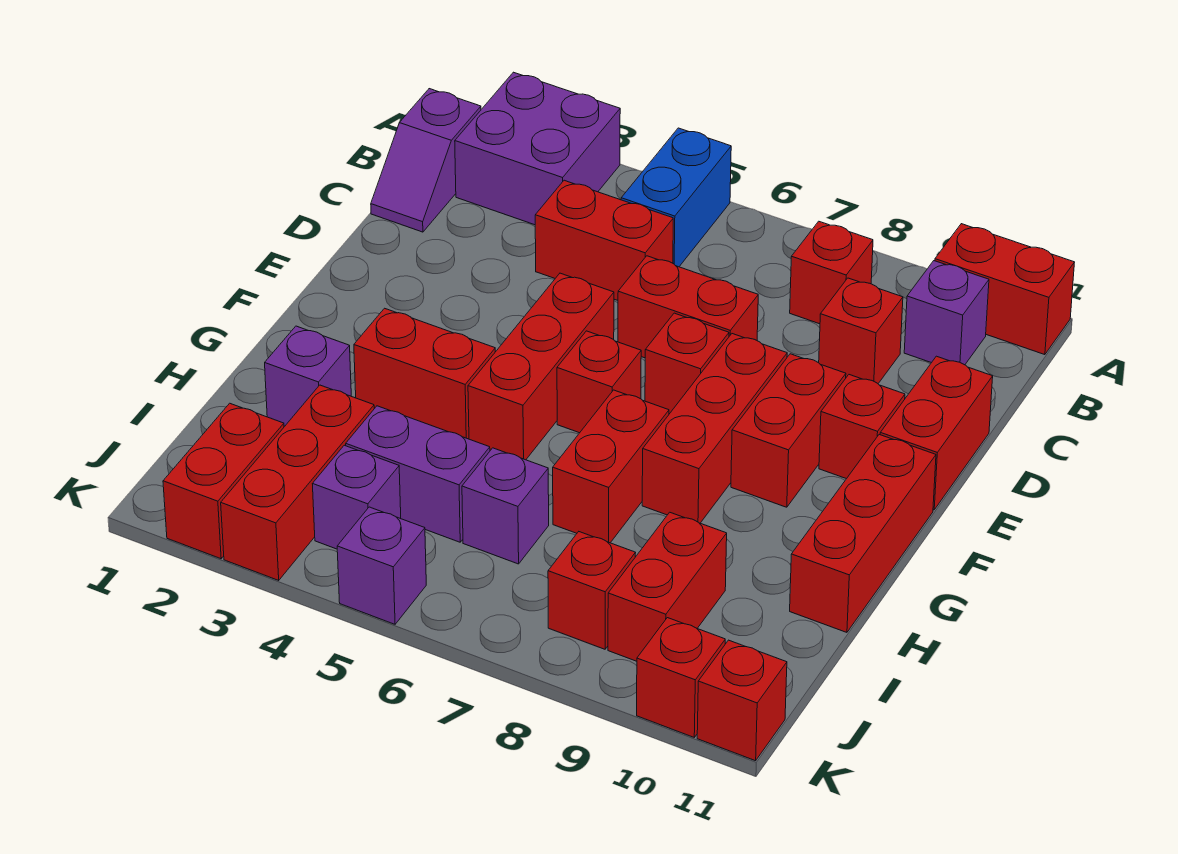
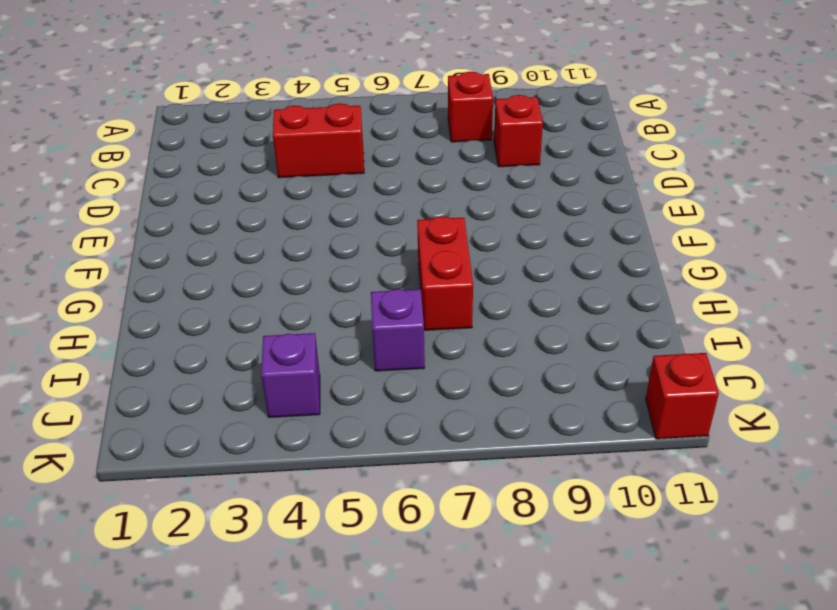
none -> purple 2x2 brick [455,72,620,225]
none -> blue 1x2 brick [621,128,731,267]
none -> red 1x2 brick [935,224,1075,355]
none -> purple 1x2 slope [371,89,481,232]

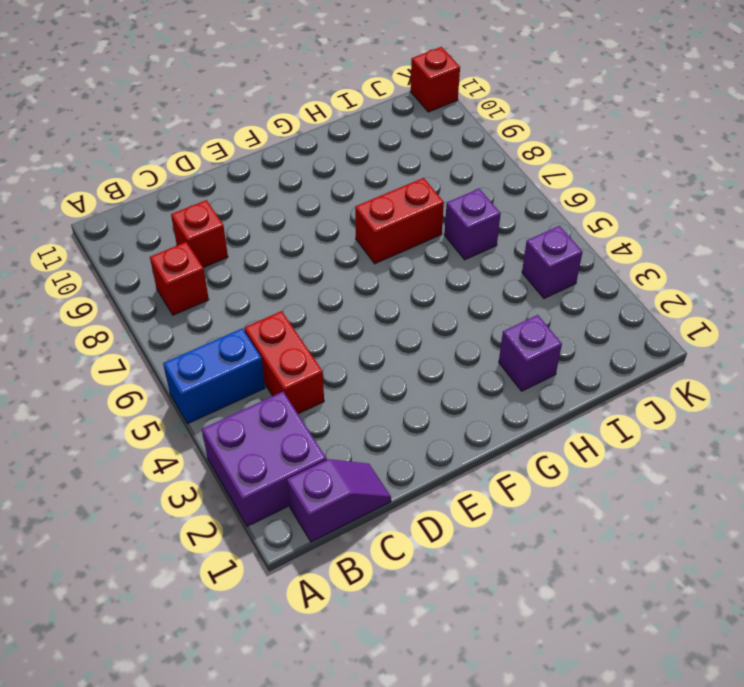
none -> red 1x2 brick [935,224,1075,355]
none -> purple 1x1 brick [904,261,989,365]
none -> red 1x2 brick [618,256,758,358]
none -> red 1x2 brick [880,356,993,510]

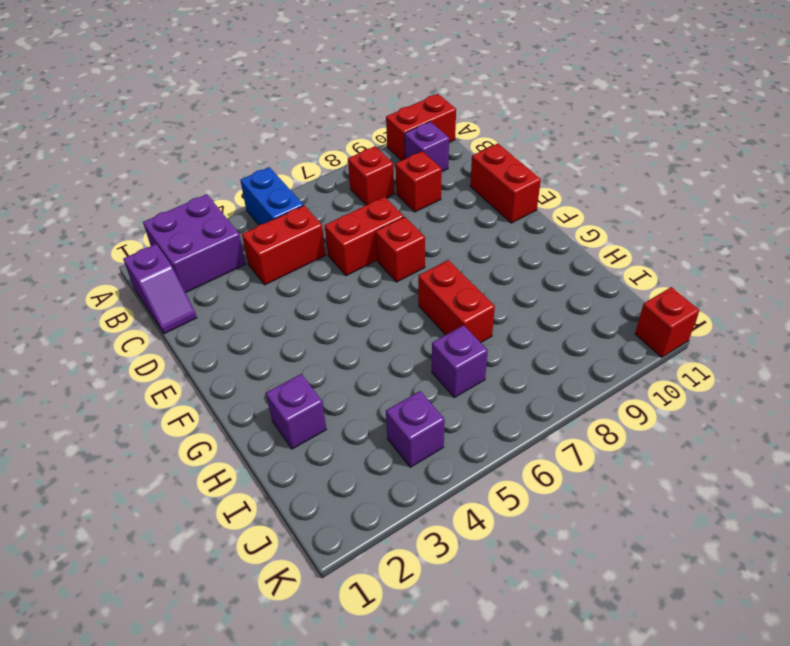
none -> red 1x3 brick [468,273,614,460]
none -> red 1x3 brick [642,334,787,523]
none -> red 1x2 brick [731,354,846,507]
none -> red 1x1 brick [819,375,905,479]

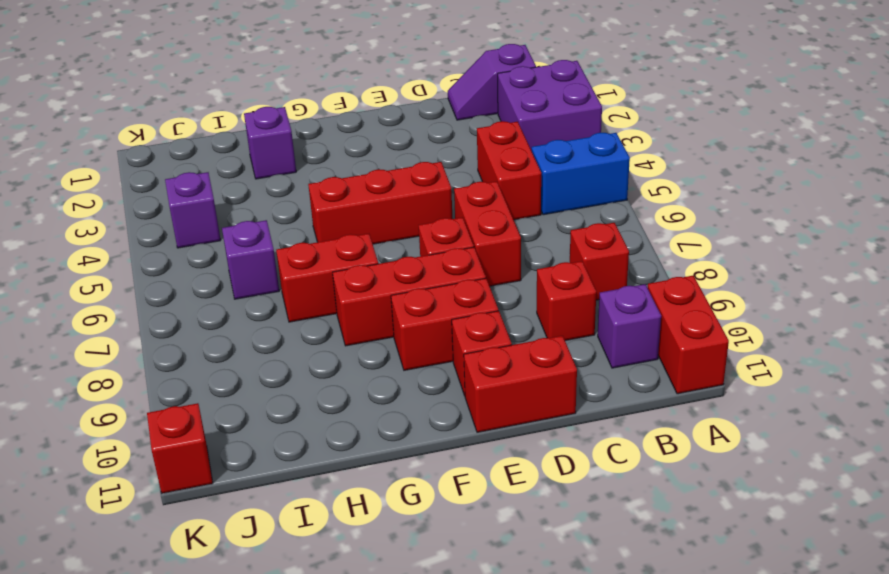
none -> red 1x1 brick [557,331,641,433]
none -> red 1x3 brick [790,435,936,632]
none -> red 1x2 brick [354,308,495,439]
none -> red 1x3 brick [221,385,374,580]

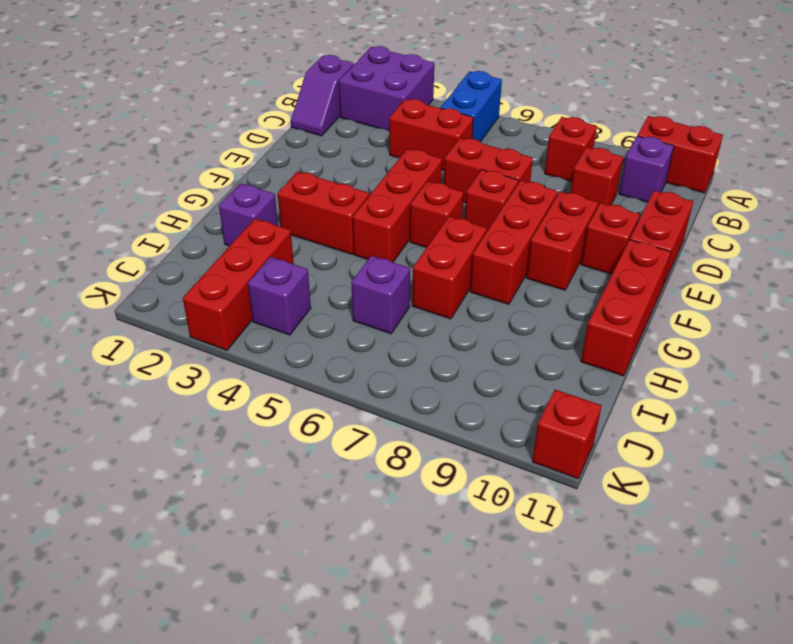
none -> purple 1x2 brick [346,406,490,542]
none -> red 1x2 brick [608,512,727,661]
none -> red 1x2 brick [163,403,284,559]
none -> red 1x1 brick [548,532,635,649]

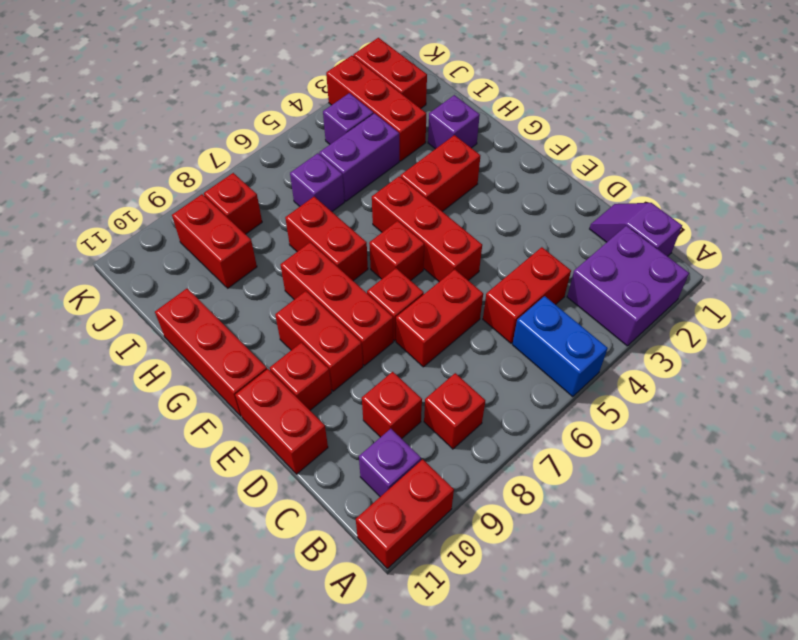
none -> purple 1x1 brick [337,507,426,624]
none -> red 1x1 brick [637,618,725,737]
none -> red 1x1 brick [697,640,787,761]

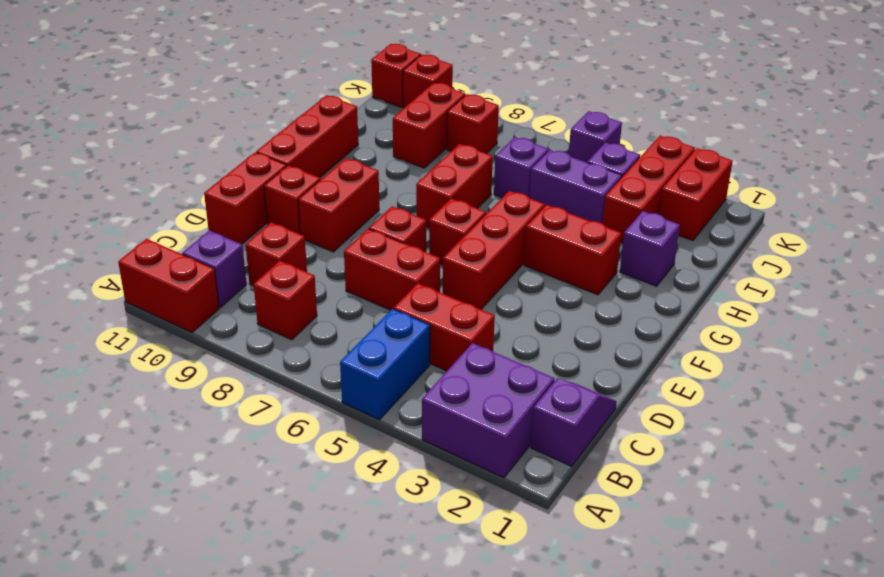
none -> red 1x3 brick [642,334,787,523]

